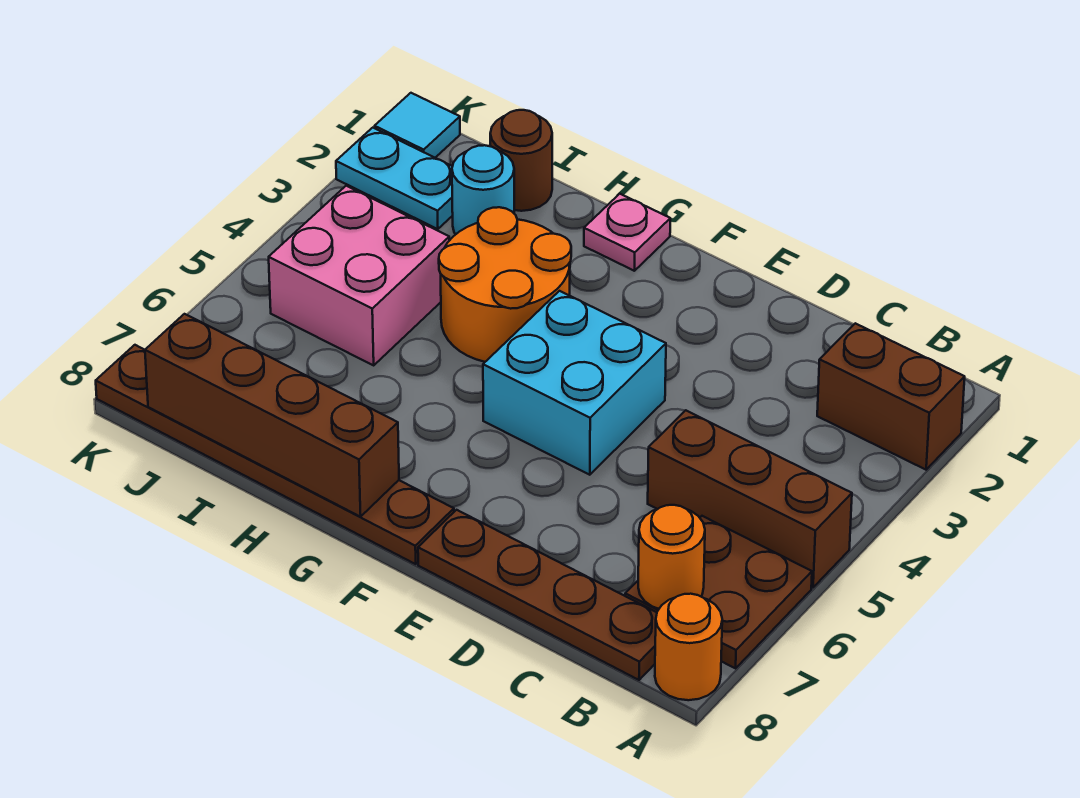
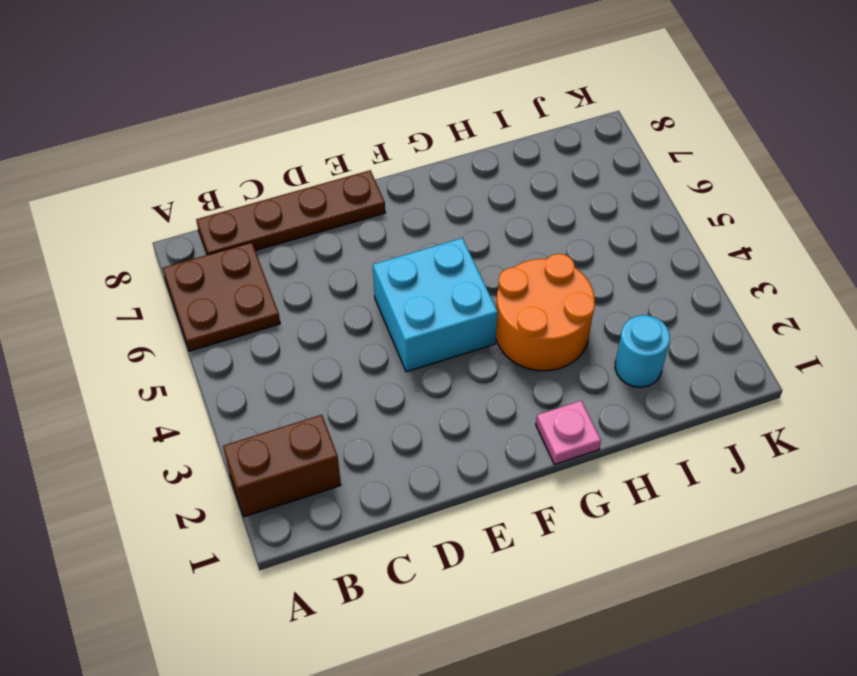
none -> brown 1x3 brick [648,410,852,587]
none -> orange 1x1 round brick [655,594,722,700]
none -> brown 1x6 plate [96,345,454,564]

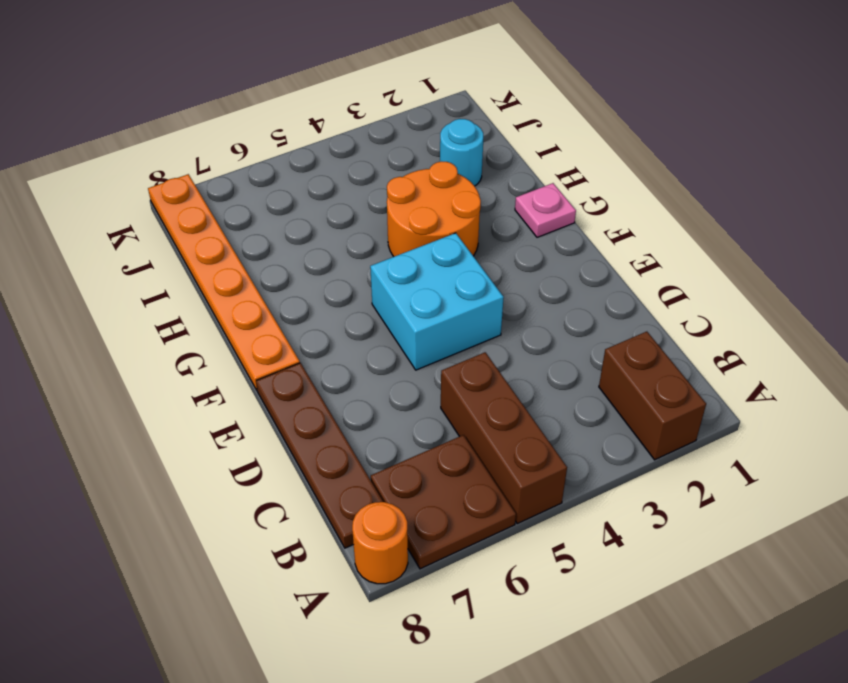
orange 1x6 plate [148,174,300,390] -> brown 1x6 plate [96,345,454,564]
none -> brown 1x1 round brick [490,110,552,211]
none -> pink 2x2 brick [269,186,449,365]
none -> cyan 1x2 plate [336,128,453,229]

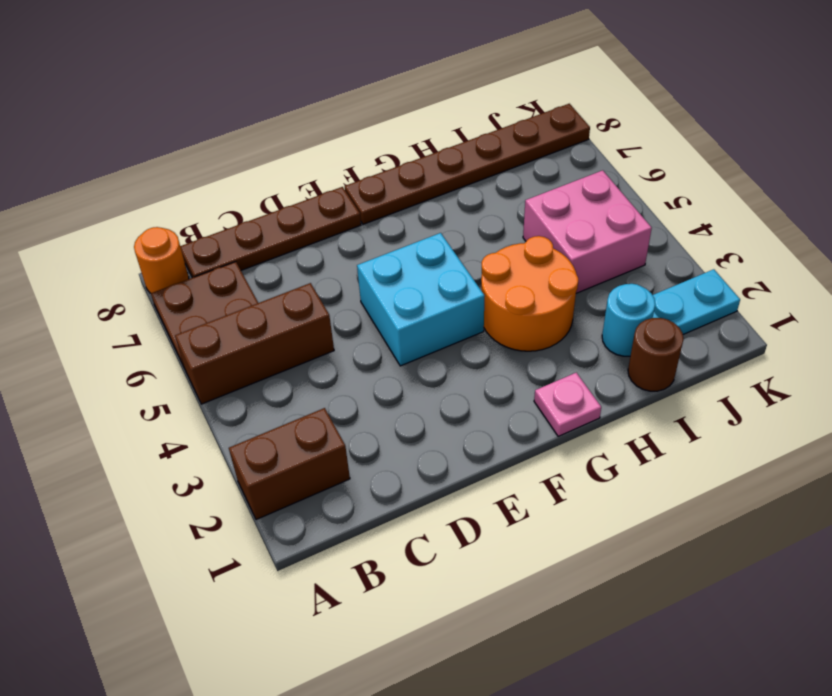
none -> cyan 1x1 tile [375,93,460,158]
none -> orange 1x1 round brick [638,505,705,609]
none -> brown 1x4 brick [145,314,399,517]

